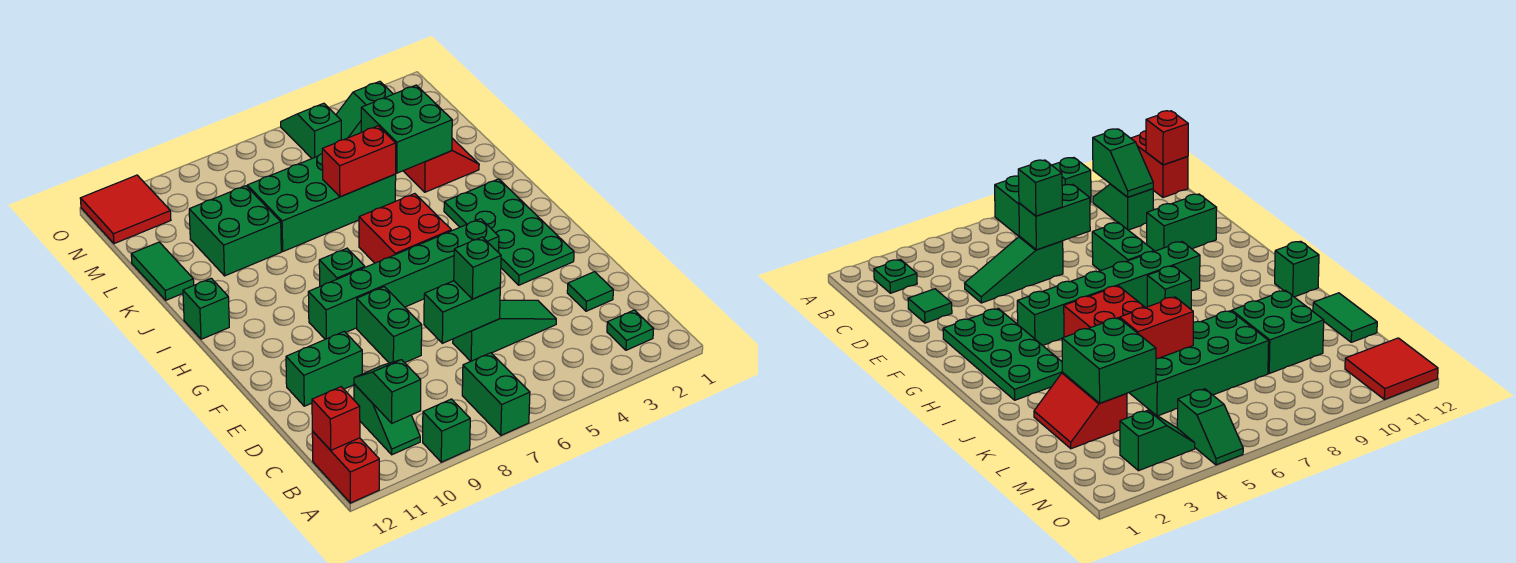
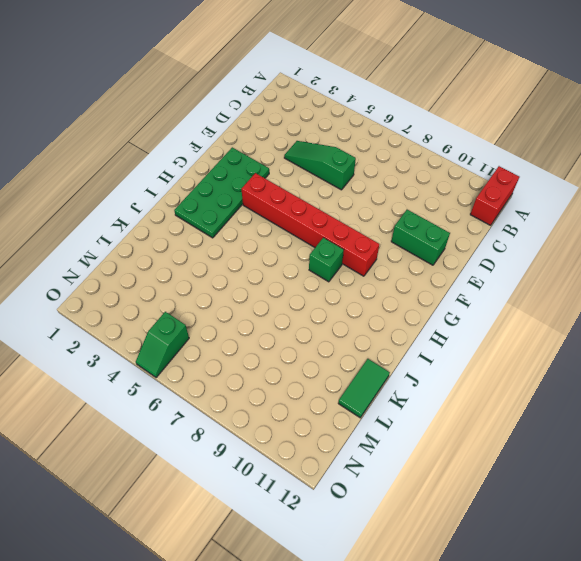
red 1x6 brick [242,173,379,276] -> green 1x6 brick [308,219,499,339]
none -> green 1x2 brick [462,353,530,435]
none -> green 1x1 brick [423,399,470,462]
none -> green 1x1 plate [607,310,654,350]

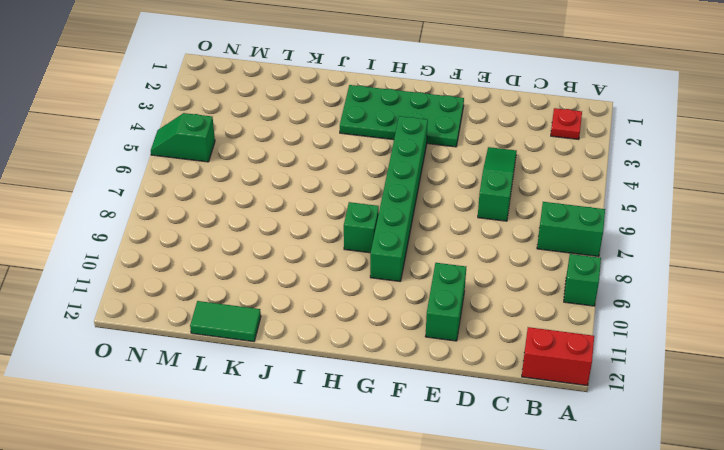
red 1x1 plate [551,108,582,140] -> green 1x1 plate [607,310,654,350]
none -> green 1x2 slope [354,384,420,455]
none -> green 1x1 tile [567,272,613,311]
none -> green 1x2 brick [357,287,422,363]

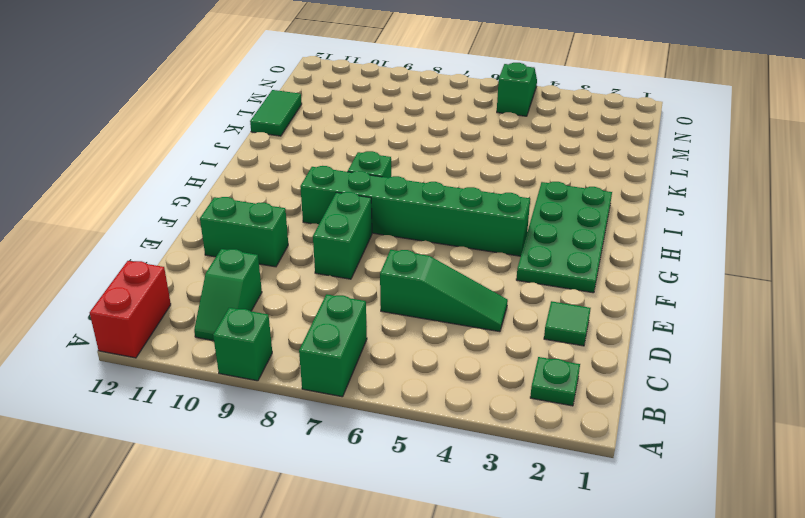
none -> red 2x2 brick [359,194,451,263]
none -> green 1x1 brick [183,278,229,339]
none -> red 2x2 slope [404,138,479,192]

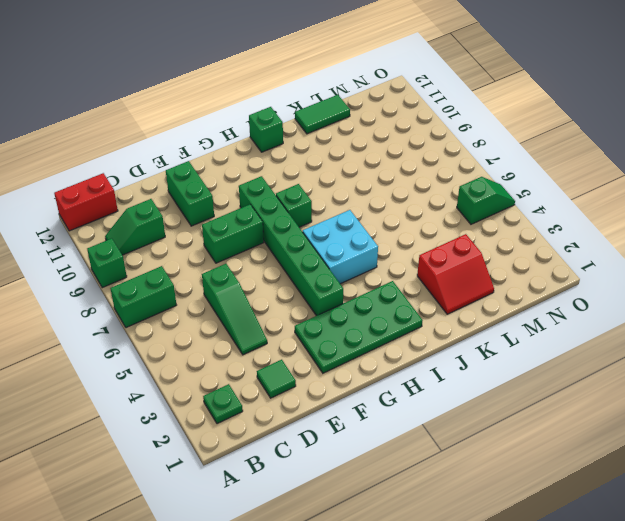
cyan 2x2 brick [303,210,378,284] -> red 2x2 brick [359,194,451,263]
none -> green 2x4 brick [247,154,396,251]
none -> green 2x2 brick [189,186,281,276]
none -> green 1x2 slope [336,81,393,140]

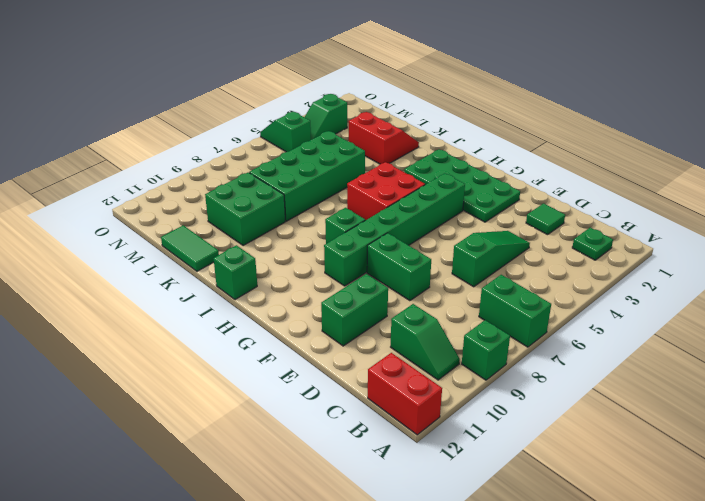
none -> red 2x2 tile [80,175,171,244]
none -> green 1x2 slope [354,360,421,423]
none -> red 1x1 brick [312,387,360,450]

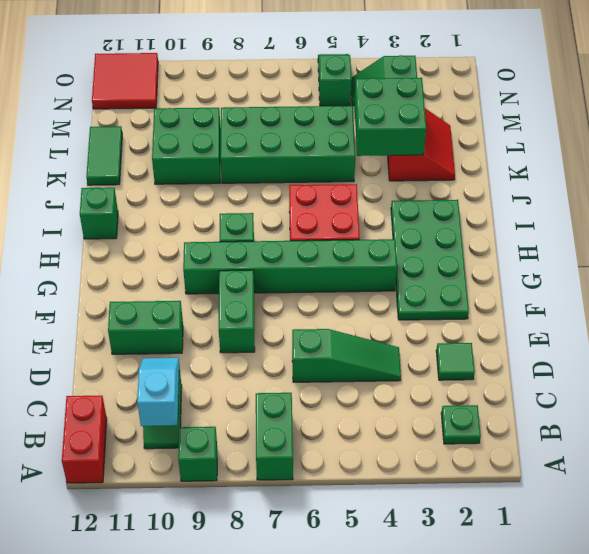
cyan 1x2 slope [137,358,179,426] -> green 1x2 slope [354,360,421,423]
none -> red 1x1 brick [312,387,360,450]
none -> green 1x2 brick [424,281,500,343]
none -> red 1x2 brick [322,126,396,197]

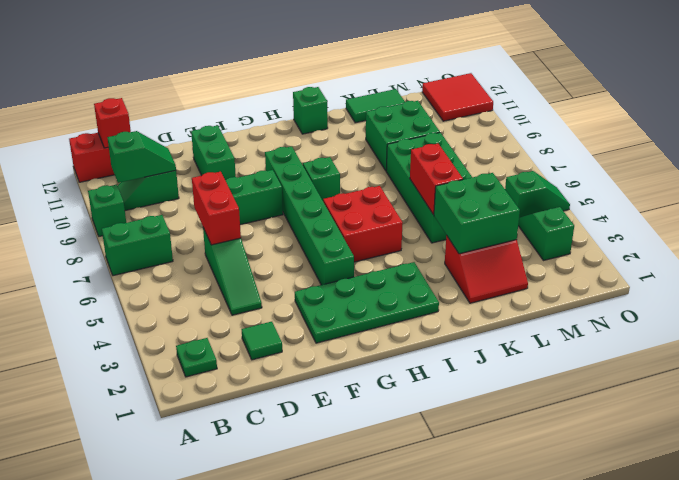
red 1x2 brick [192,171,241,245] -> green 1x2 brick [424,281,500,343]
none -> green 1x1 brick [454,237,501,299]

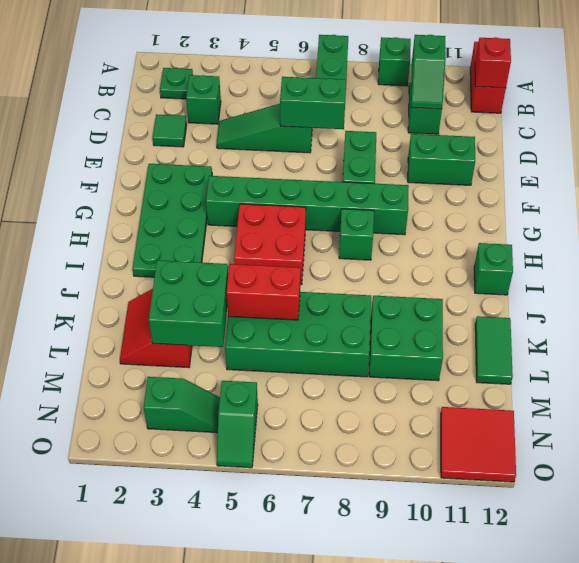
green 1x1 brick [186,75,221,124] -> green 1x1 brick moved to [454,237,501,299]

